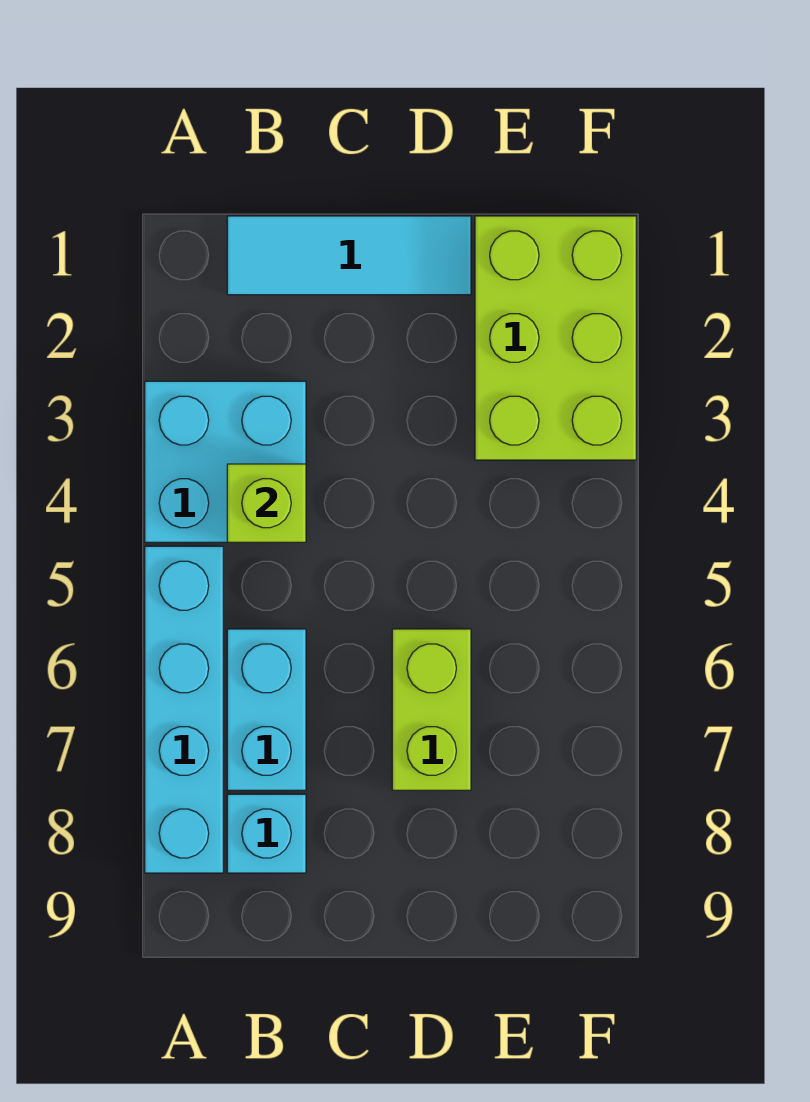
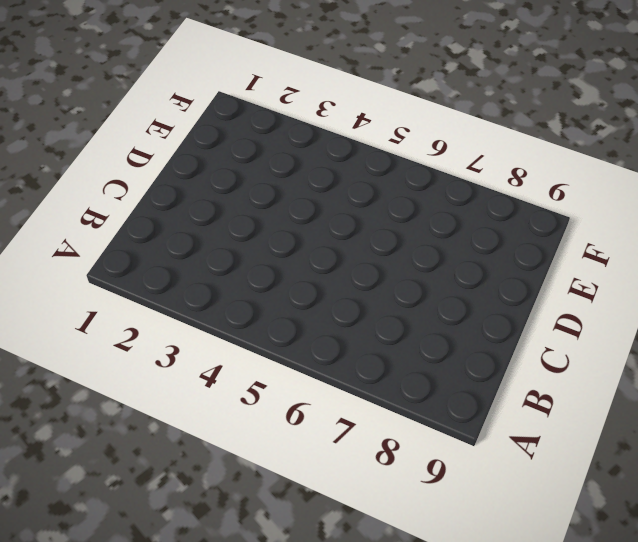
none -> cyan 2x2 brick [145,381,306,542]
none -> cyan 1x4 brick [145,546,223,873]

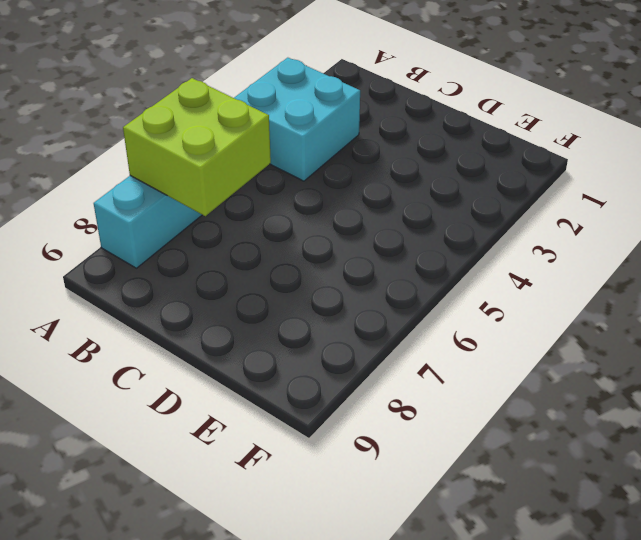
lime 2x2 brick [123,78,271,216] -> none
none -> cyan 1x3 tile [227,216,471,295]
none -> cyan 1x2 brick [227,629,306,790]

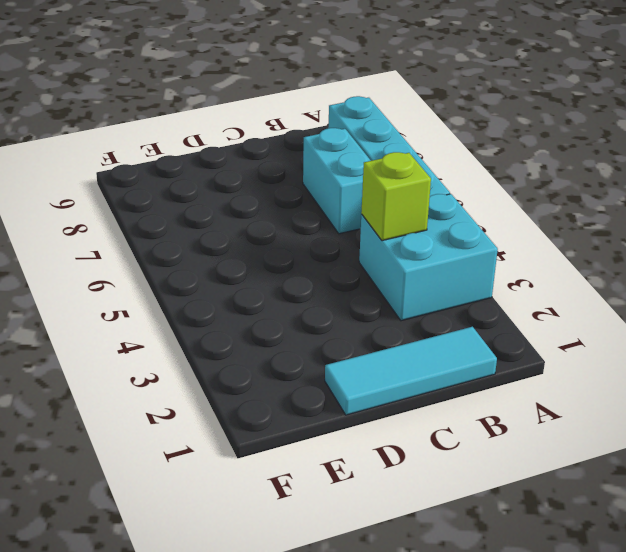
none -> cyan 1x1 brick [227,794,306,873]
none -> lime 1x2 brick [392,629,471,790]

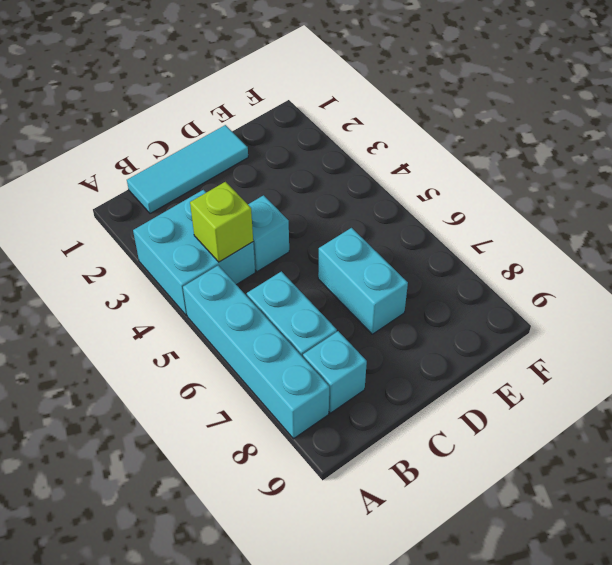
cyan 1x1 brick [248,195,289,272] -> none
cyan 1x2 brick [318,228,408,334] -> lime 1x2 brick [392,629,471,790]
none -> lime 2x3 brick [475,216,636,460]

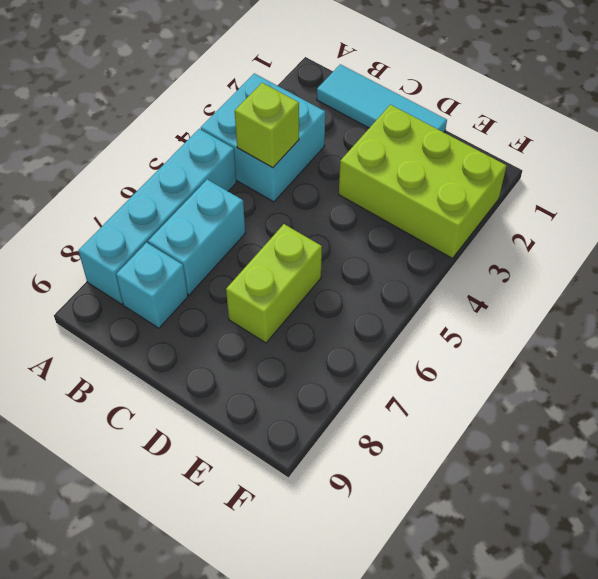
lime 2x3 brick [339,105,507,258] -> lime 2x3 brick turned to [475,216,636,460]

